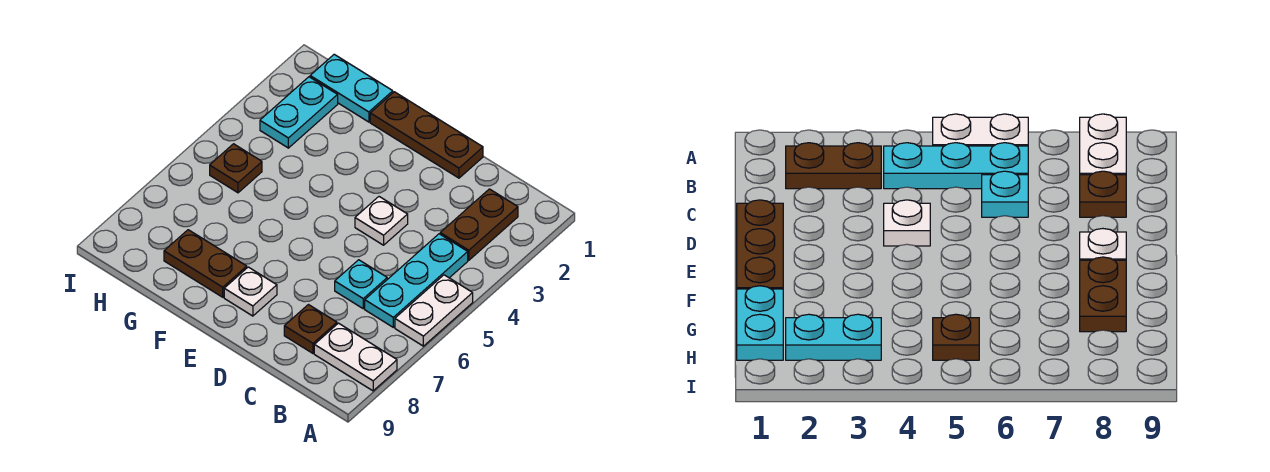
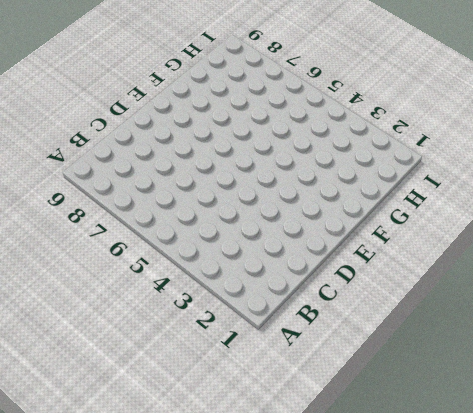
none -> white 1x2 plate [395,275,473,346]
none -> white 1x2 plate [314,323,397,391]
none -> brown 1x2 plate [440,189,518,260]

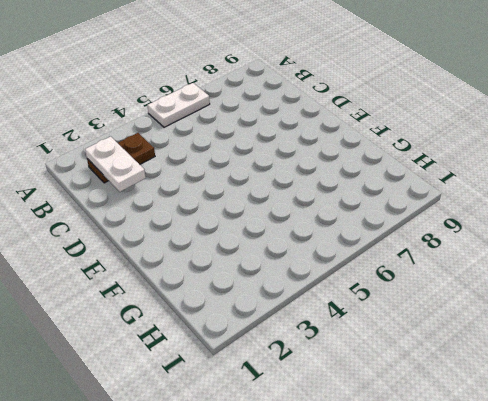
white 1x2 plate [85,137,146,192] -> white 1x2 plate moved to [314,323,397,391]
none -> cyan 1x3 plate [365,234,468,327]
none -> cyan 1x1 plate [335,260,387,309]
none -> brown 1x1 plate [284,305,337,353]

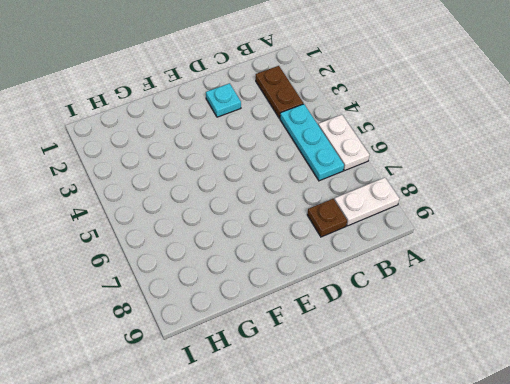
cyan 1x1 plate [206,83,241,117] -> cyan 1x1 plate moved to [335,260,387,309]
none -> brown 1x3 plate [370,92,483,178]
none -> white 1x1 plate [355,197,408,245]
none -> white 1x1 plate [224,267,277,316]

